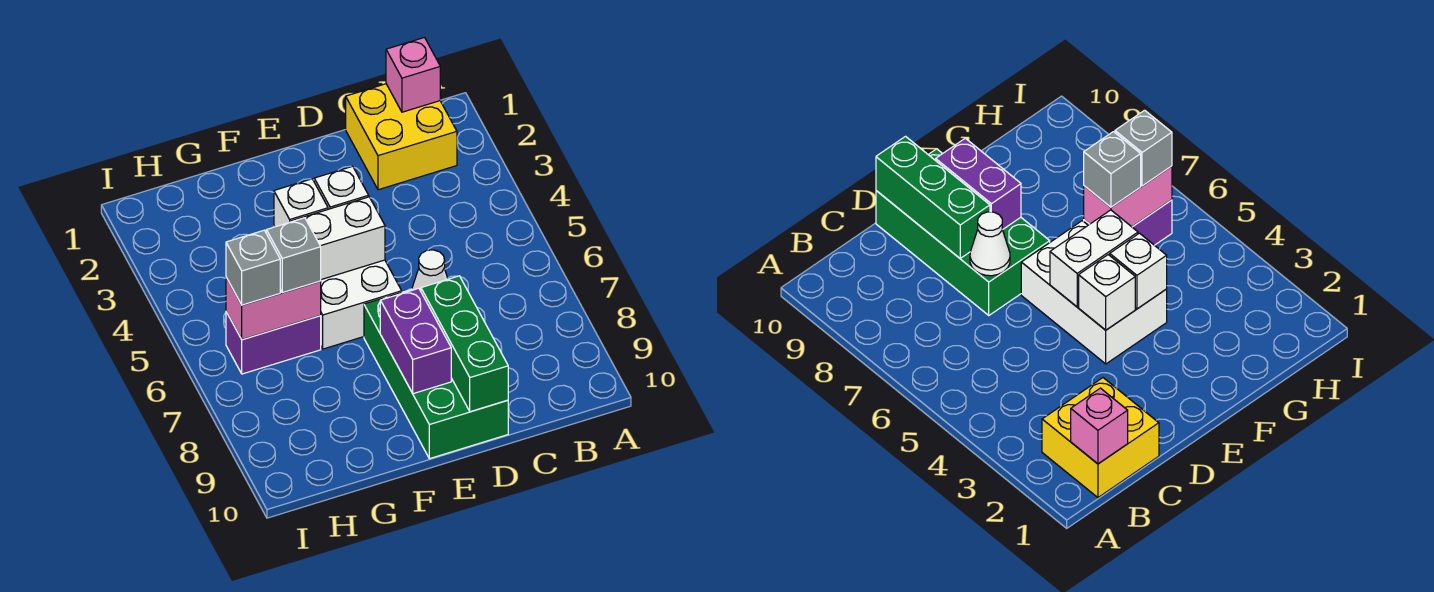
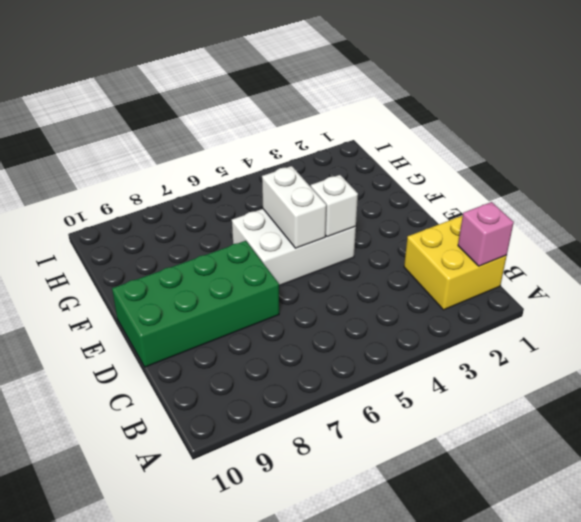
none -> purple 1x2 brick [226,312,321,374]
none -> white 1x1 cone [412,250,448,291]
none -> green 1x3 brick [421,276,508,412]

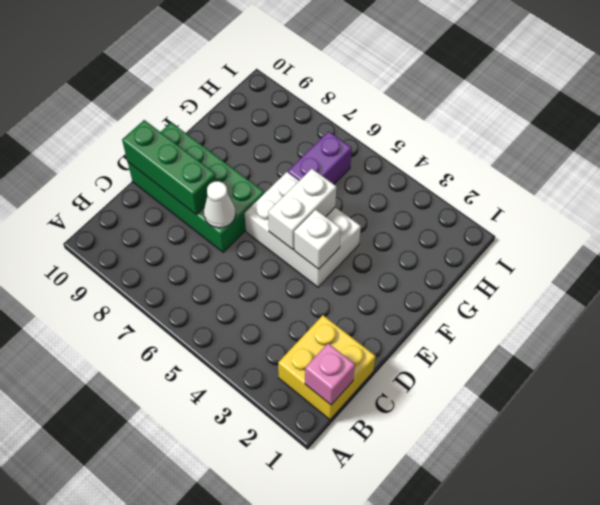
none -> purple 1x2 brick [380,288,451,394]
none -> white 1x1 brick [274,179,328,227]
none -> pink 1x2 brick [226,277,321,340]

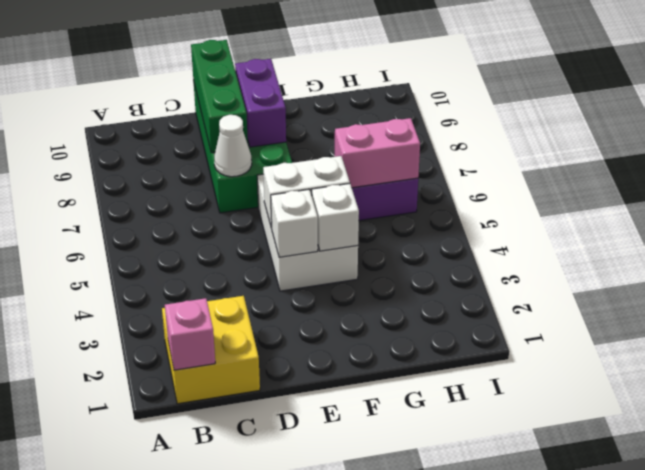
none -> grey 1x1 brick [266,218,321,293]
none -> grey 1x1 brick [226,230,280,305]

